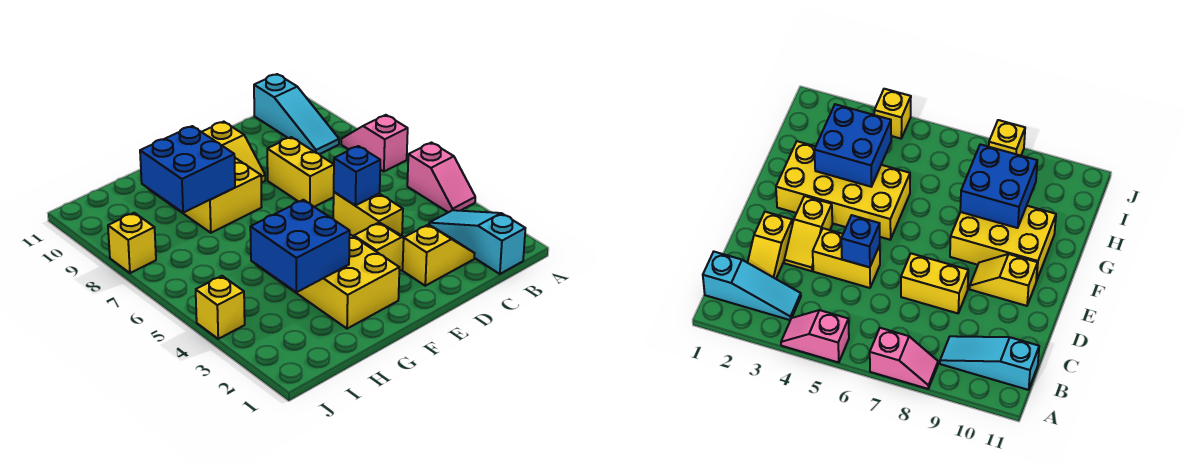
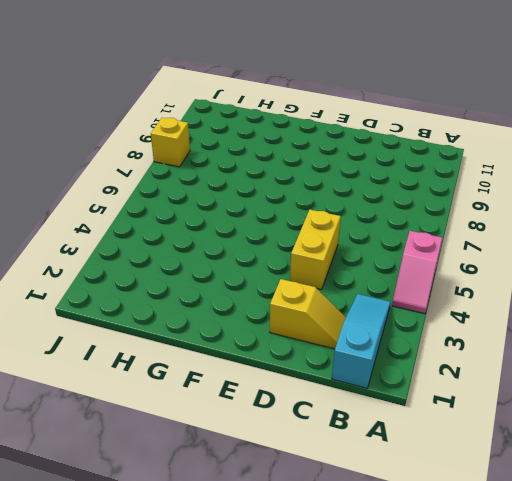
none -> pink 1x2 slope [341,115,408,172]
none -> cyan 1x3 slope [254,74,339,154]
none -> yellow 1x2 slope [354,222,404,271]

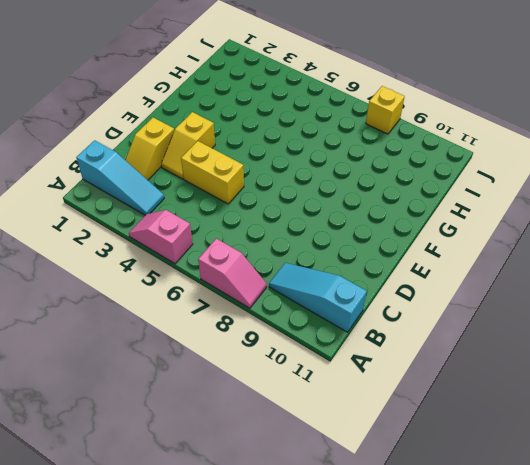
none -> yellow 1x2 brick [267,137,334,207]
none -> yellow 1x2 slope [202,122,265,183]
none -> yellow 2x4 brick [256,235,399,329]

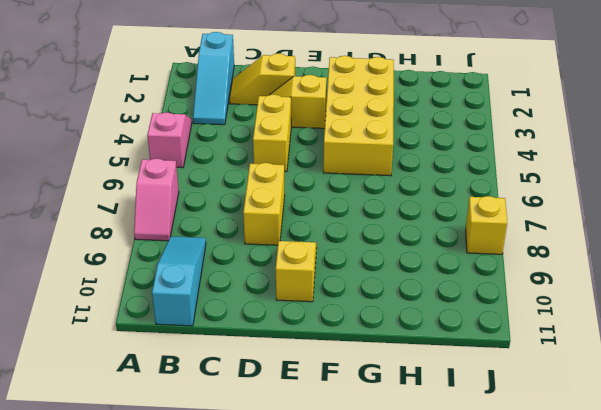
none -> yellow 2x3 brick [149,158,262,233]
none -> yellow 1x1 brick [196,276,245,339]
none -> blue 1x1 brick [334,146,380,206]

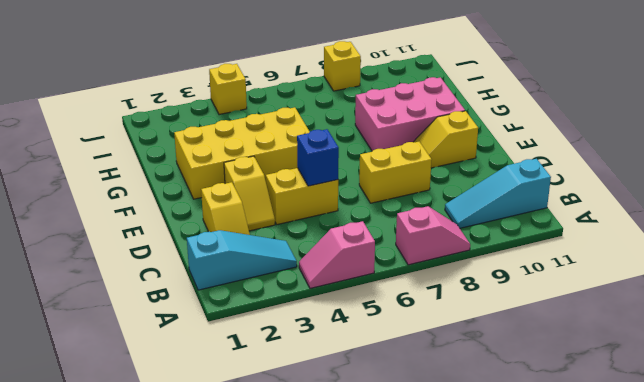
pink 2x3 brick [355,77,465,151] -> yellow 2x3 brick [149,158,262,233]
none -> blue 2x2 brick [250,200,350,292]
none -> blue 2x2 brick [140,126,235,213]

